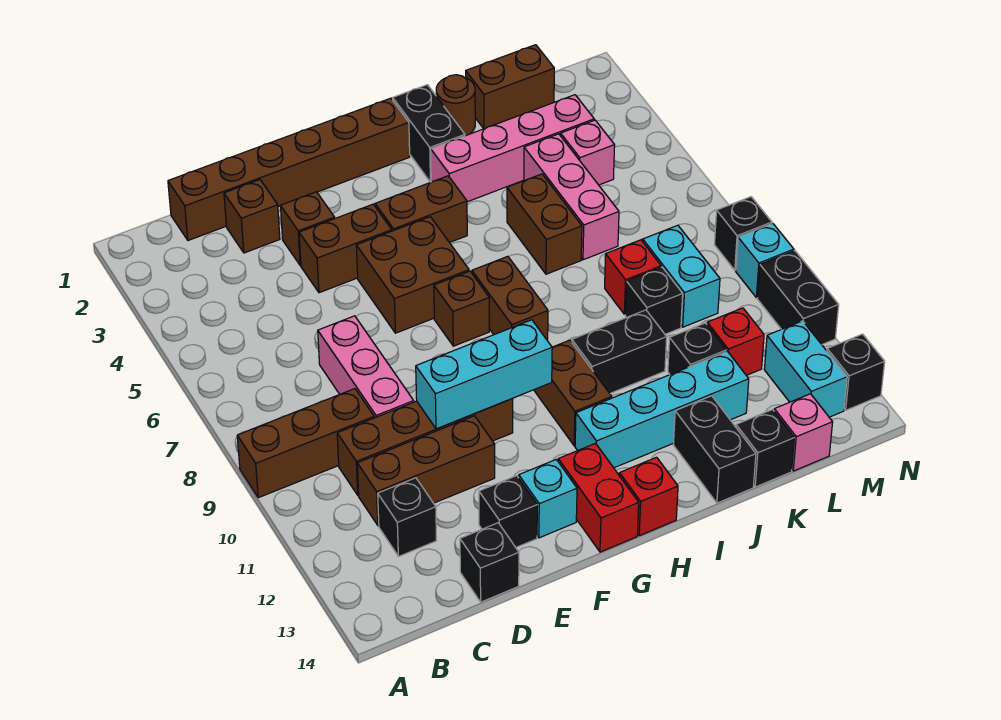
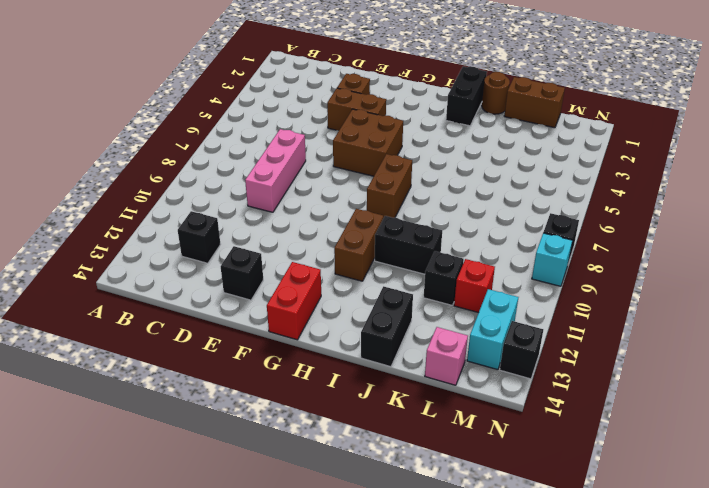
none -> brown 1x3 brick [237,389,374,498]
none -> brown 1x6 brick [168,98,410,240]
none -> brown 1x4 brick [337,399,513,495]
none -> brown 1x3 brick [357,416,495,526]

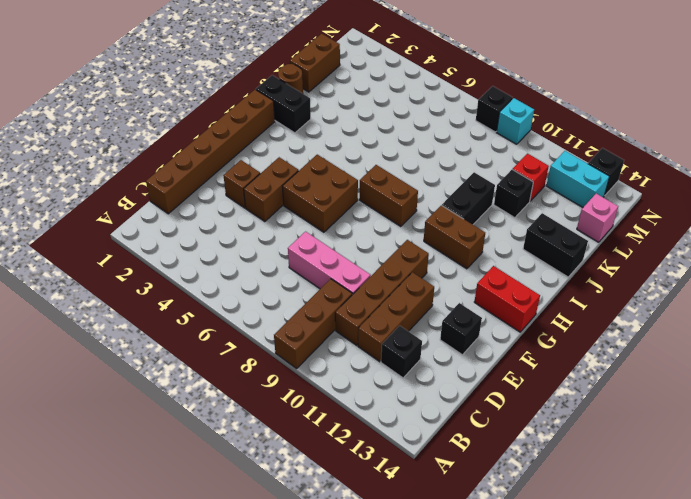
none -> brown 1x1 brick [224,180,280,253]
none -> black 1x1 brick [460,523,519,602]
none -> cyan 1x1 brick [519,460,577,538]
none -> brown 1x2 brick [375,176,467,243]

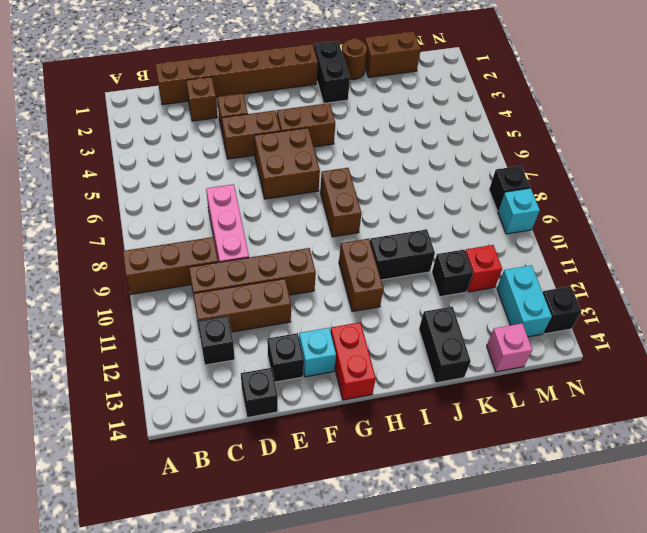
none -> brown 1x1 brick [434,271,489,346]
none -> cyan 1x4 brick [575,351,749,468]
none -> red 1x1 brick [619,457,678,536]
none -> pink 1x4 brick [431,95,594,202]

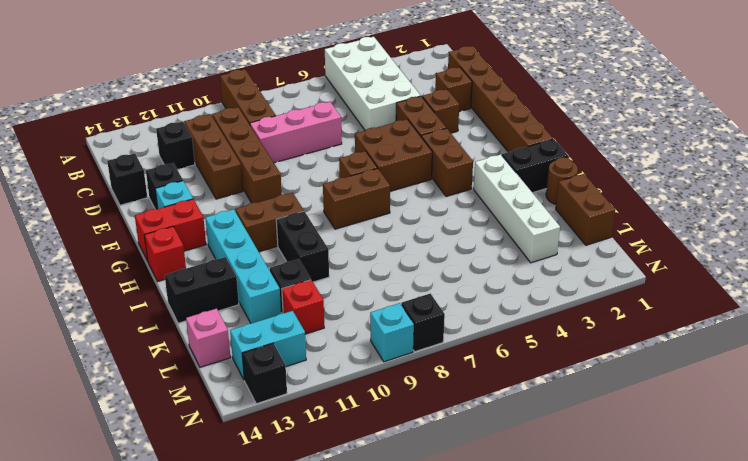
white 2x4 brick [325,37,421,131] -> none
white 1x4 brick [474,154,560,263] -> pink 1x4 brick [431,95,594,202]
none -> brown 1x2 brick [507,174,582,274]
none -> pink 1x3 brick [524,134,619,260]
none -> red 1x1 brick [605,240,661,314]
none -> black 1x1 brick [625,267,683,334]

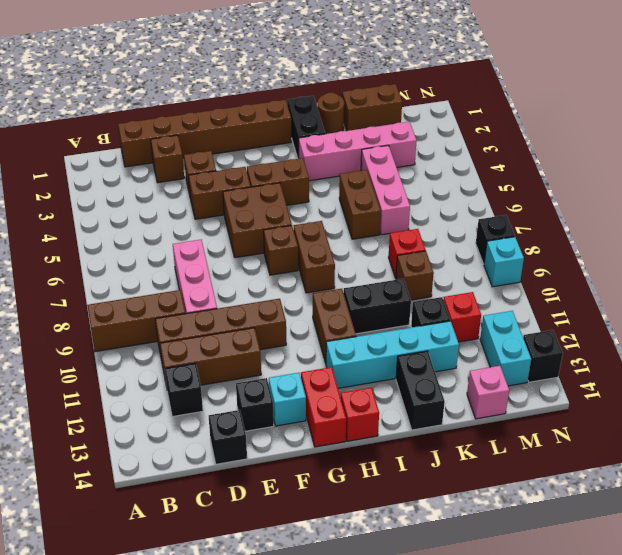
brown 1x1 brick [396,251,434,300] -> black 1x1 brick [625,267,683,334]
none -> black 1x1 brick [736,410,794,487]
none -> pink 1x1 brick [561,120,615,185]
none -> cyan 1x2 brick [643,225,720,327]
none -> black 1x2 brick [757,251,839,344]

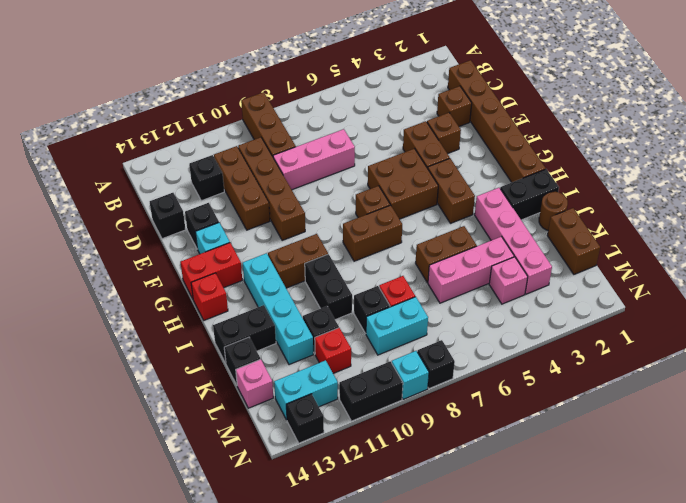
none -> cyan 1x3 brick [416,320,552,429]

